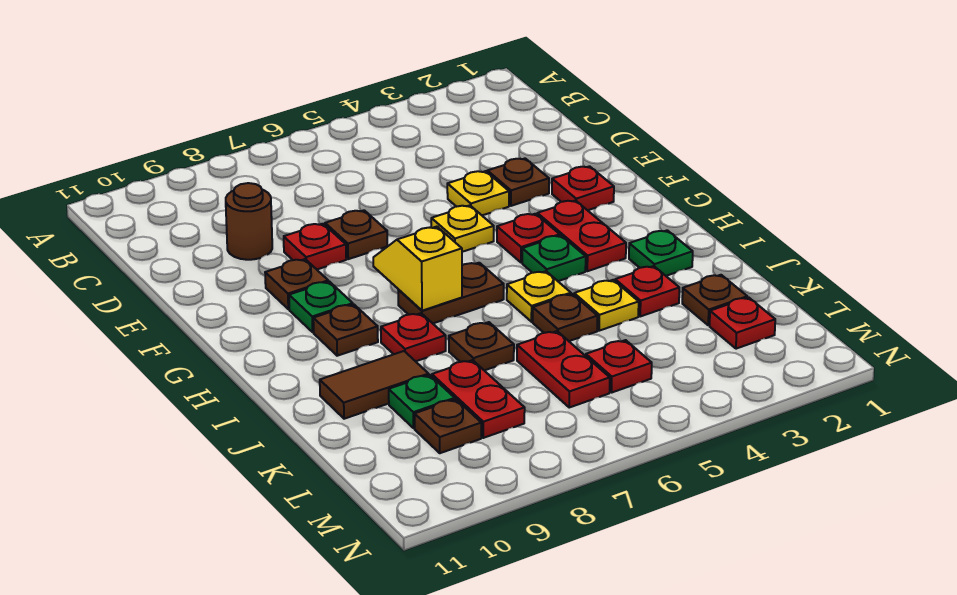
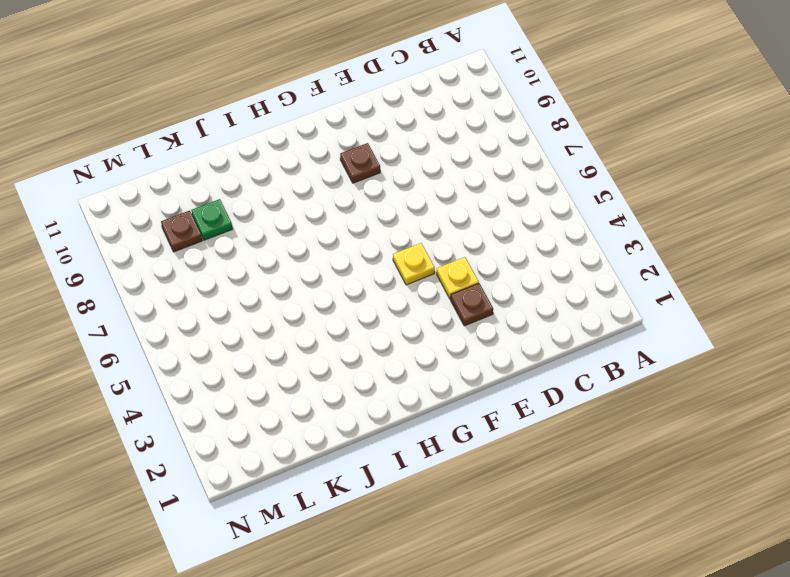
none -> brown 1x1 round brick [226,183,272,260]
none -> brown 1x1 plate [325,210,387,259]
none -> red 1x1 plate [284,224,346,269]
none -> red 1x1 plate [552,166,614,210]

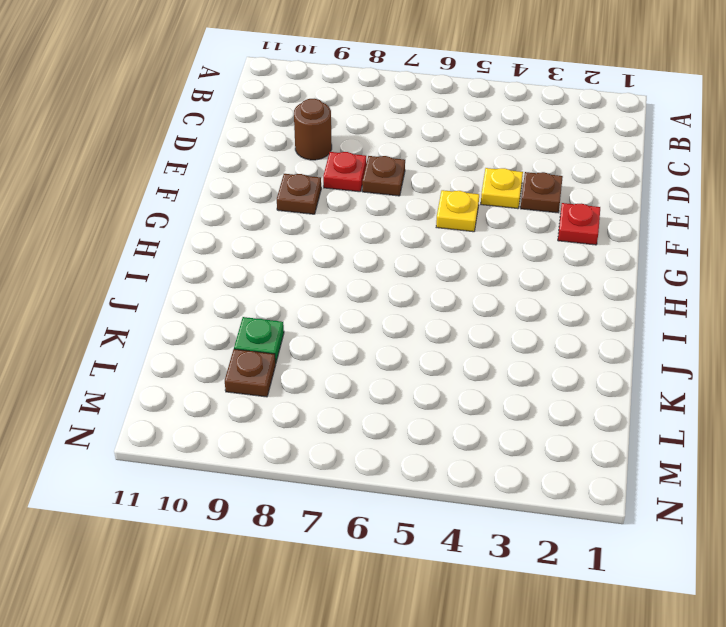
none -> red 1x2 plate [537,201,626,271]
none -> red 1x1 plate [497,214,560,263]
none -> green 1x1 plate [289,281,353,332]
none -> green 1x1 plate [522,235,586,281]

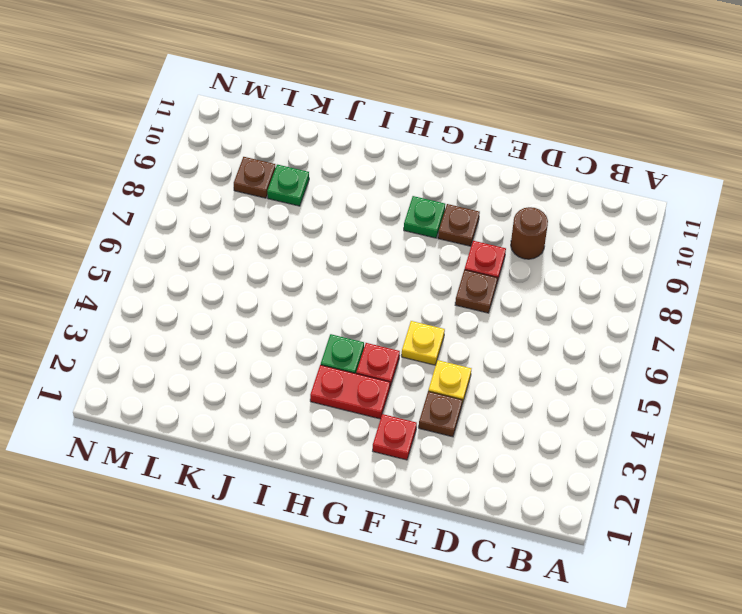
none -> brown 1x2 plate [398,263,504,323]
none -> brown 1x1 plate [313,304,378,356]
none -> green 1x1 plate [629,230,693,276]
none -> yellow 1x1 plate [507,271,571,322]

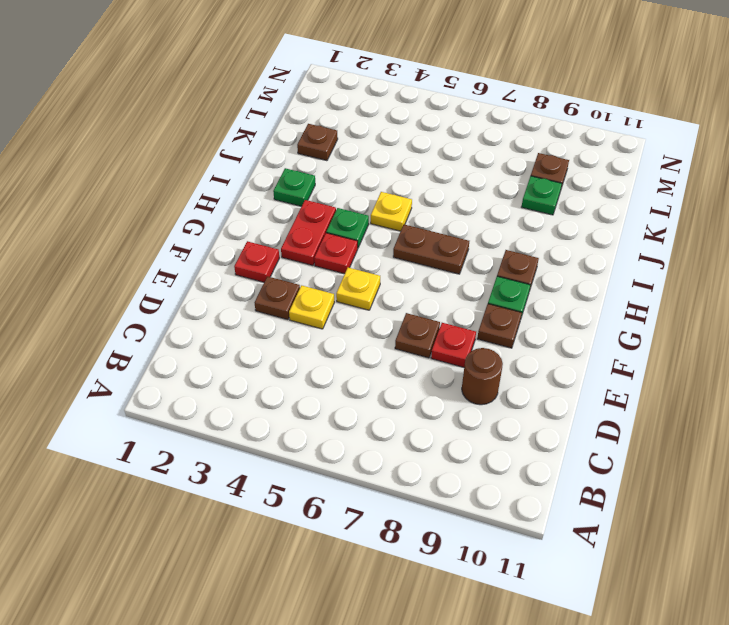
none -> red 1x1 plate [381,313,446,361]
none -> red 1x1 plate [615,266,679,316]
none -> yellow 1x1 plate [574,280,639,331]
none -> brown 1x1 plate [533,294,597,341]

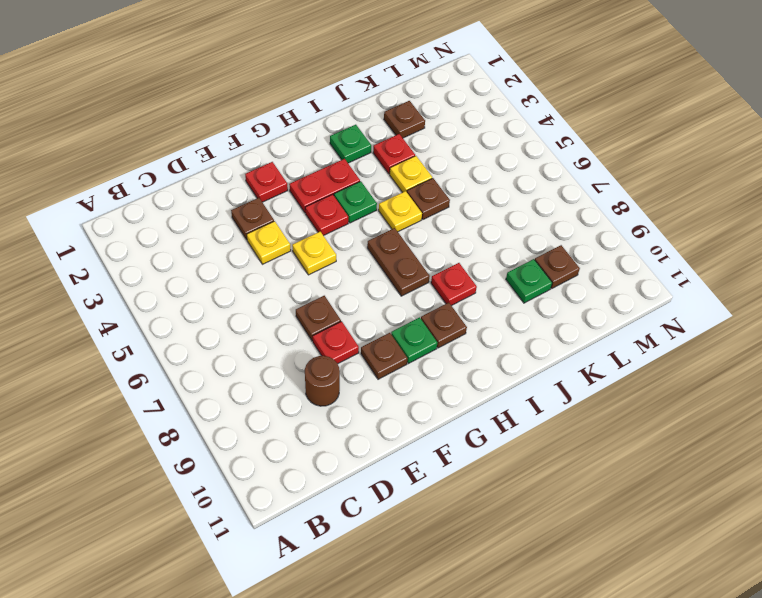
none -> brown 1x1 plate [449,322,514,370]
none -> brown 1x2 tile [320,351,429,419]
none -> red 1x2 plate [517,331,610,407]
none -> red 1x2 plate [432,360,525,438]

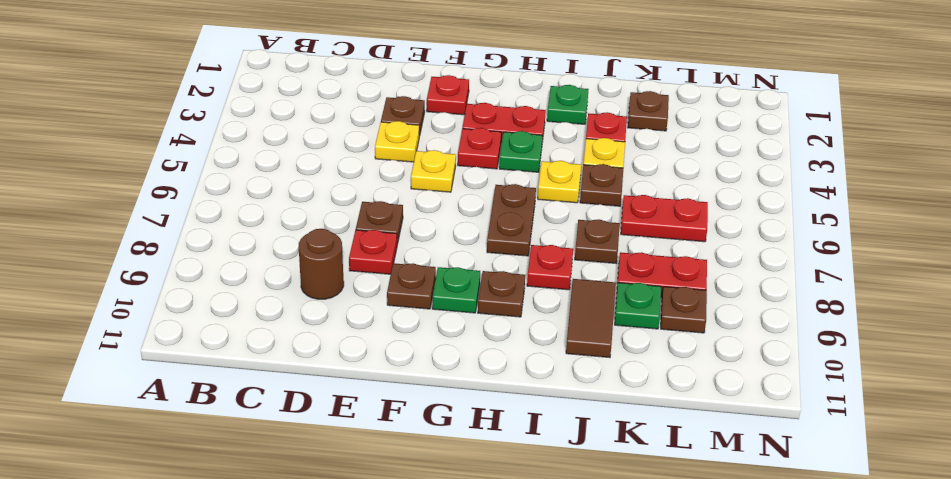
none -> red 1x1 plate [710,297,775,349]
none -> red 1x1 plate [586,340,652,392]
none -> yellow 1x2 slope [373,227,462,311]

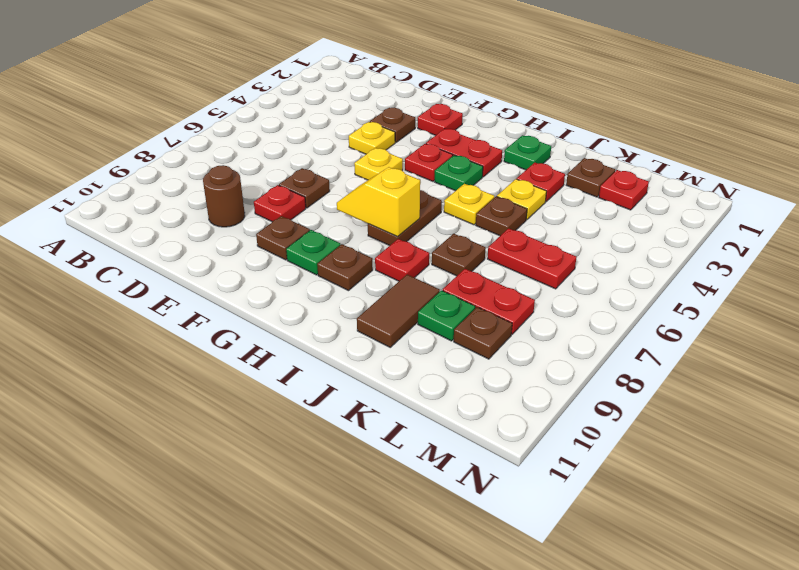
none -> red 1x1 plate [586,340,652,392]

